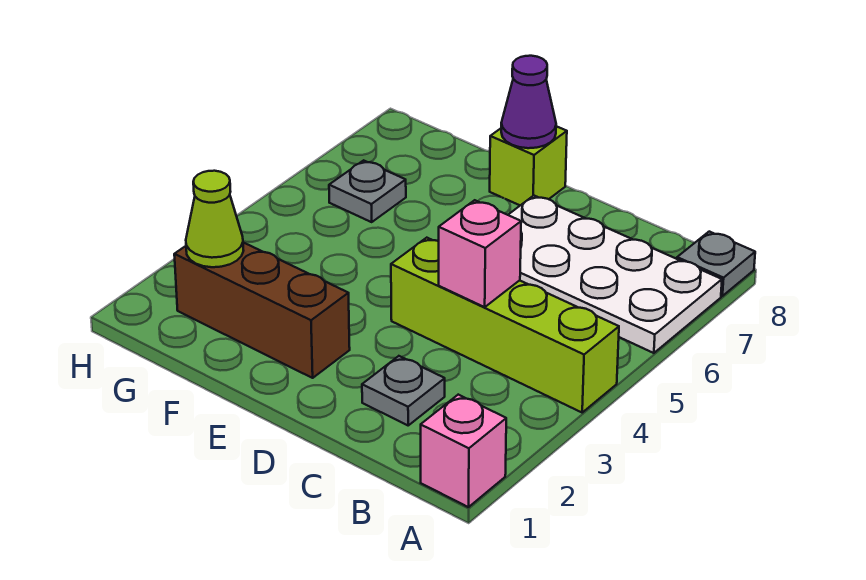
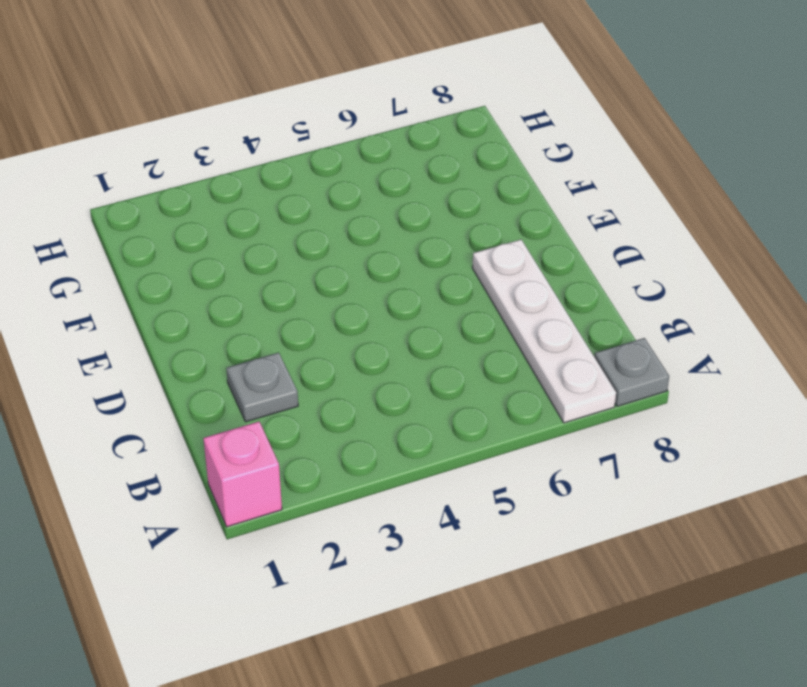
white 1x4 plate [472,240,616,423] -> white 2x4 plate [508,196,722,353]
none -> lime 1x4 brick [391,238,619,412]
none -> brown 1x3 brick [174,243,350,378]

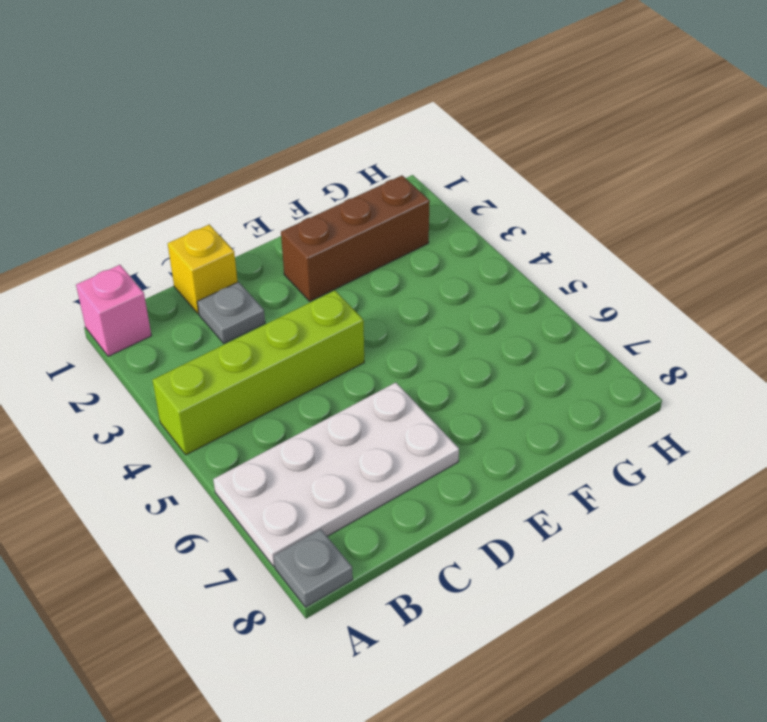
yellow 1x1 brick [168,225,238,314] -> none
none -> lime 1x1 brick [490,126,567,205]
none -> grey 1x1 plate [329,160,406,222]

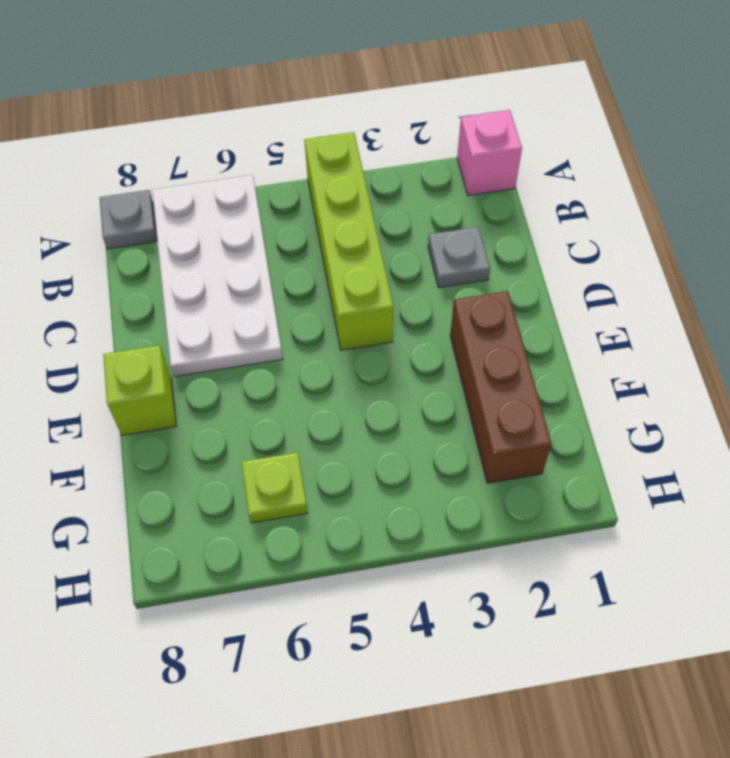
lime 1x1 plate [242,452,308,523] -> grey 1x1 plate [329,160,406,222]
none -> pink 1x1 brick [439,200,521,307]
none -> purple 1x1 cone [501,56,556,148]

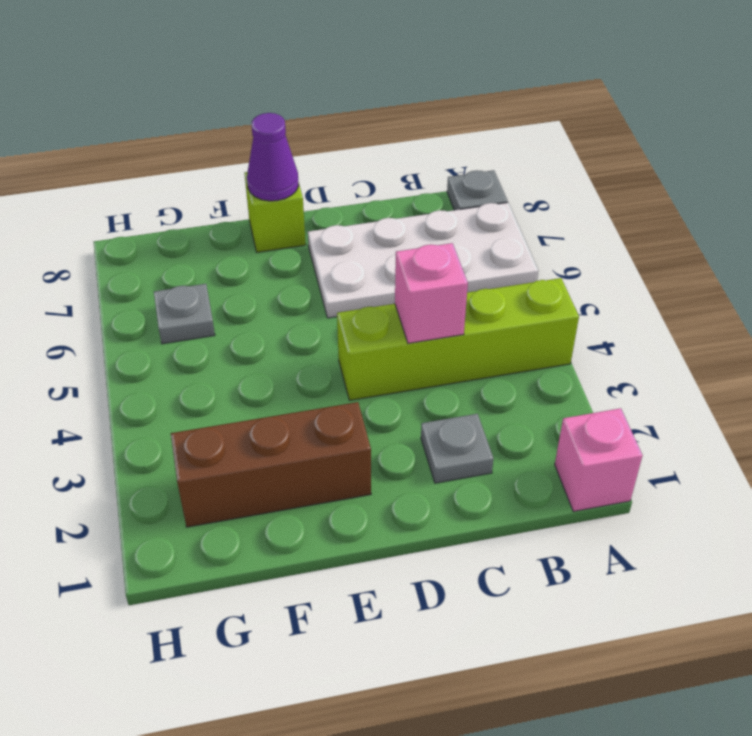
none -> lime 1x1 cone [186,171,244,267]

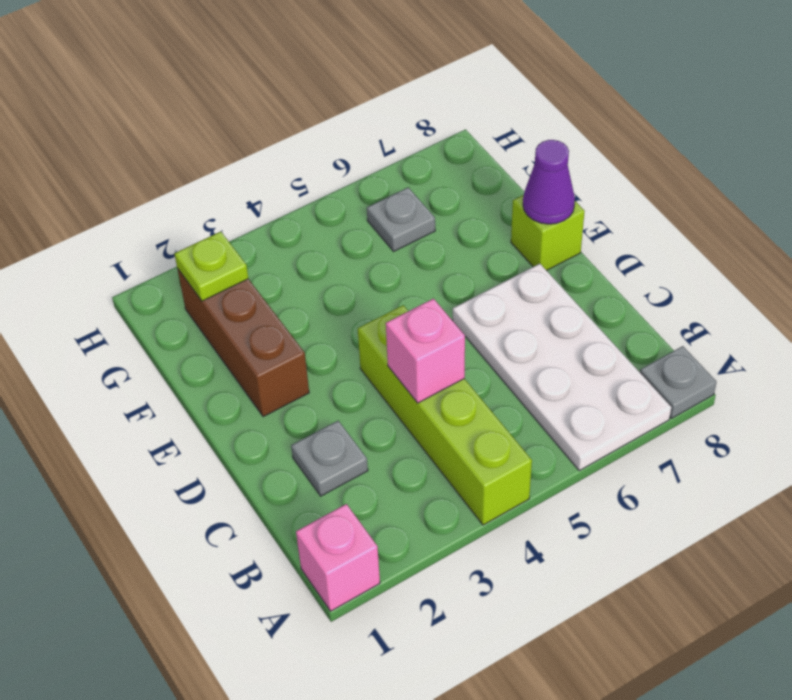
lime 1x1 plate [174,232,248,301] -> lime 1x1 cone [186,171,244,267]

